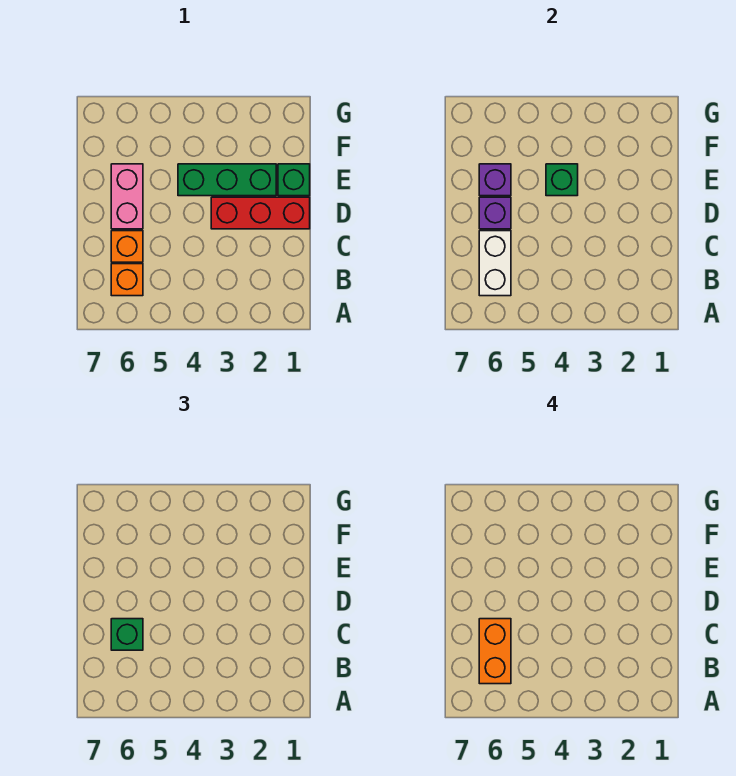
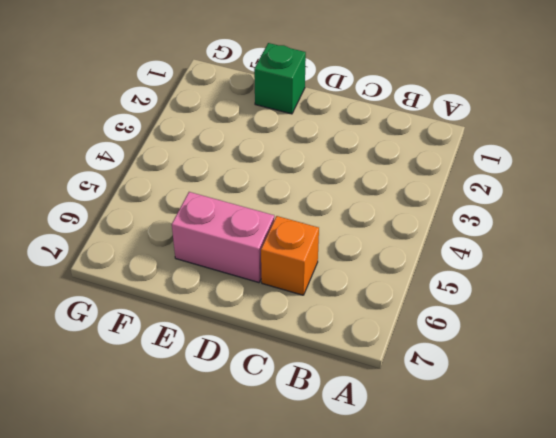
none -> orange 1x1 brick [111,264,143,296]
none -> red 1x3 brick [211,197,310,229]
none -> green 1x3 brick [178,164,276,196]

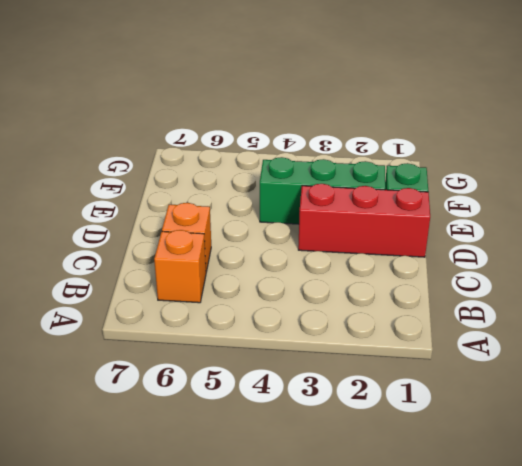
none -> pink 1x2 brick [111,164,143,229]
none -> white 1x2 brick [479,231,511,296]
none -> purple 1x1 brick [479,197,511,229]

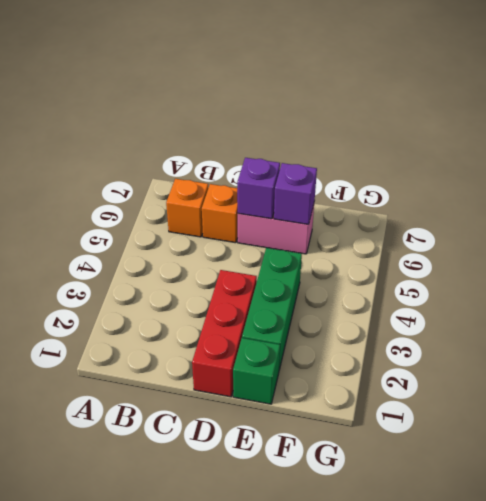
none -> white 1x2 brick [479,231,511,296]
none -> green 1x1 brick [546,164,578,196]
none -> green 1x1 brick [111,619,143,650]

